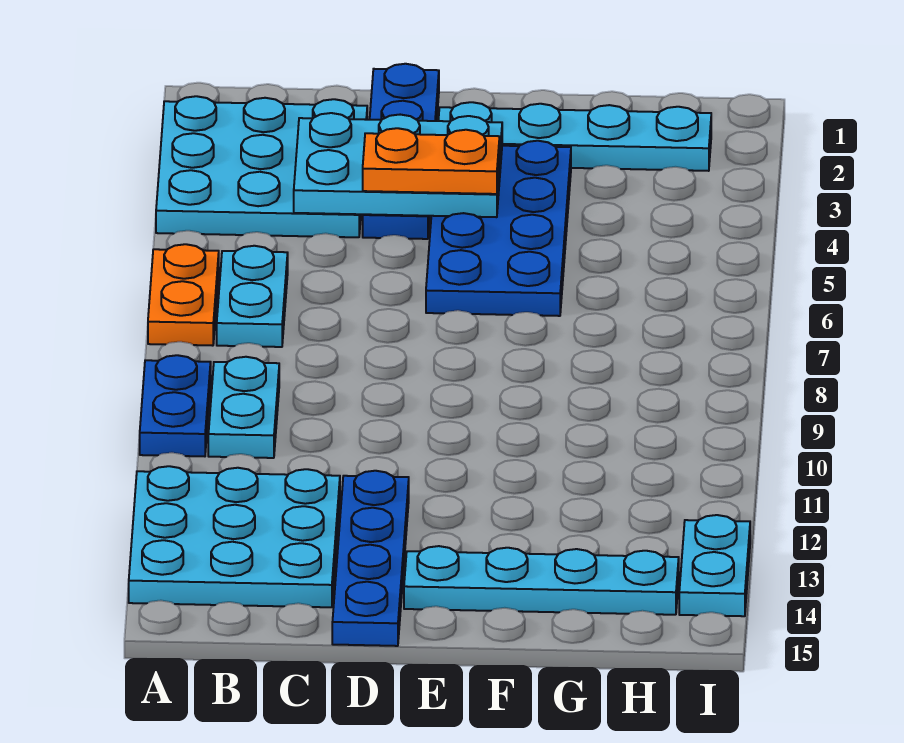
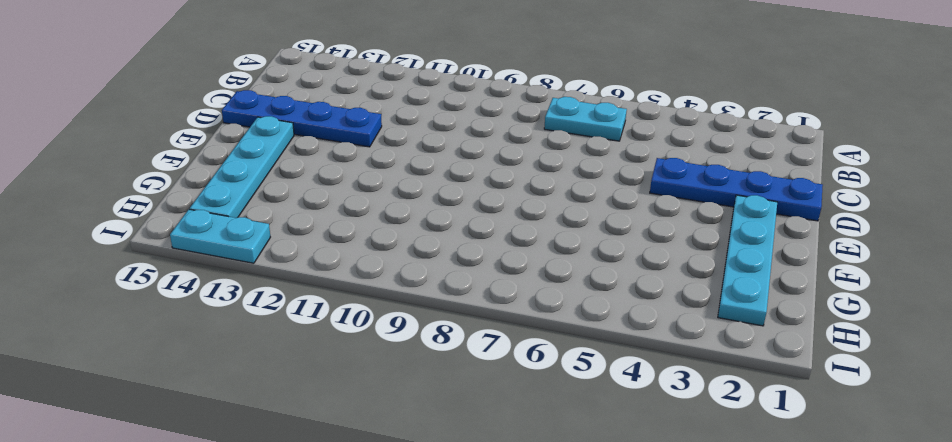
none -> cyan 3x3 plate [156,96,367,237]
none -> orange 1x2 plate [148,244,219,346]
none -> blue 1x2 plate [140,355,211,456]

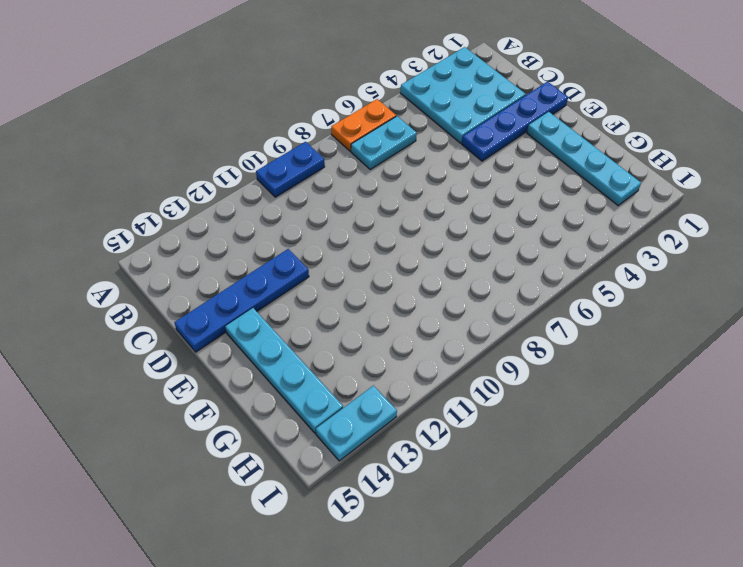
none -> cyan 3x3 plate [129,466,340,607]
none -> cyan 1x2 plate [208,357,279,458]
none -> blue 2x4 plate [426,141,571,316]

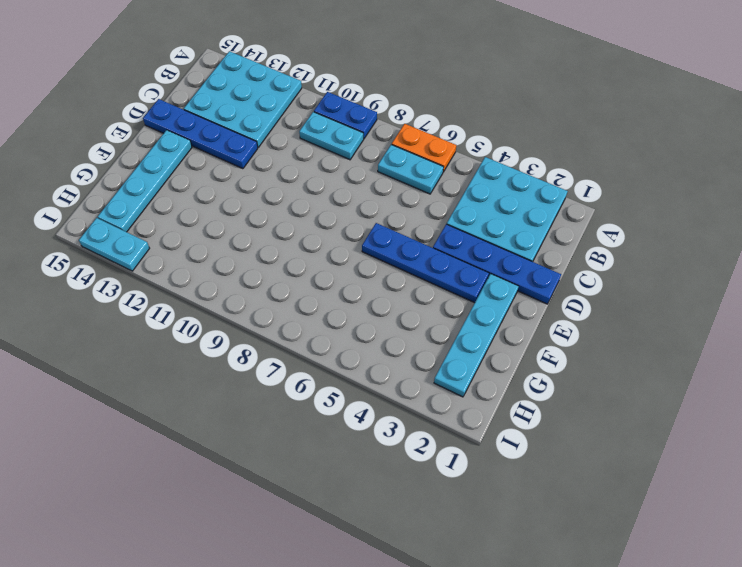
blue 1x4 plate [362,223,489,303] -> blue 2x4 plate [426,141,571,316]
none -> cyan 2x3 plate [294,113,502,217]
none -> orange 1x2 plate [363,128,500,194]

